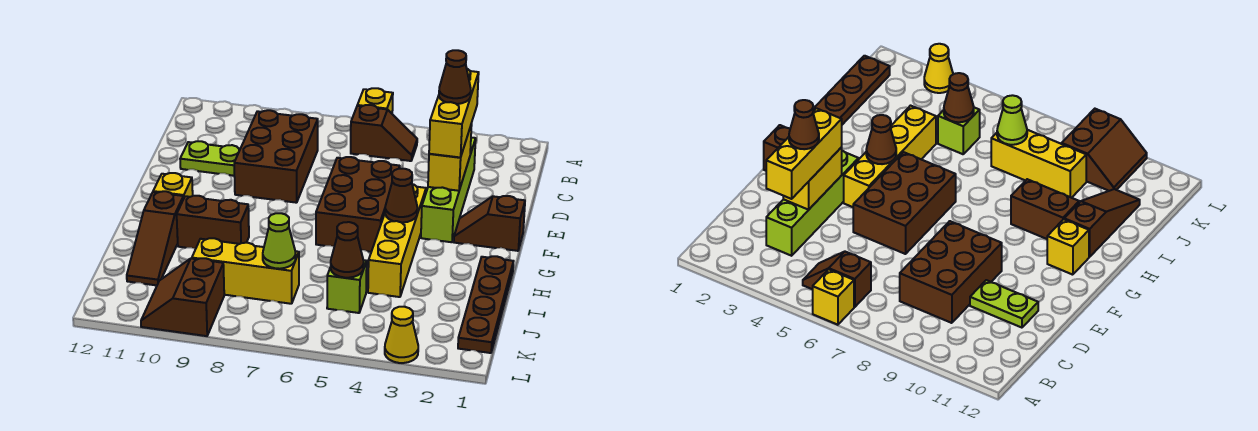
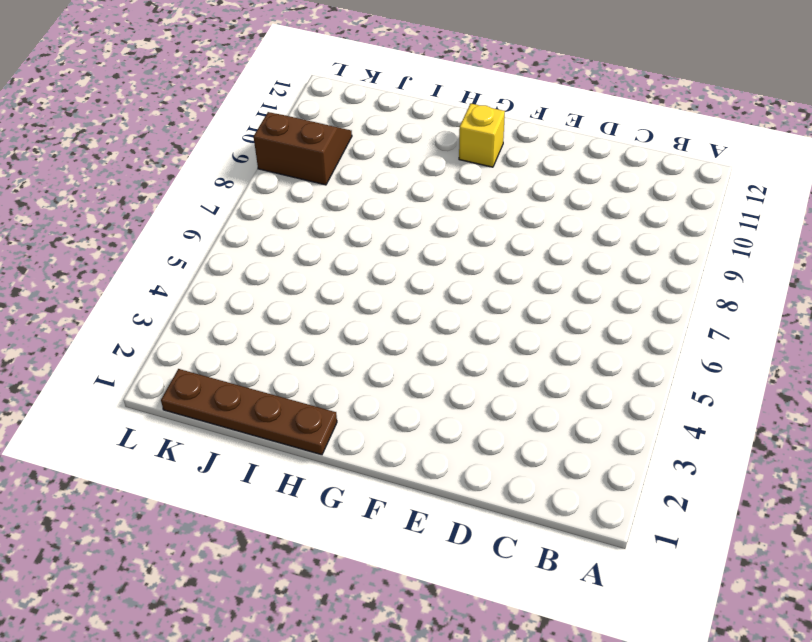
none -> yellow 1x1 brick [357,88,393,113]
none -> brown 1x2 slope [351,105,417,161]
none -> lime 1x4 brick [421,138,476,242]

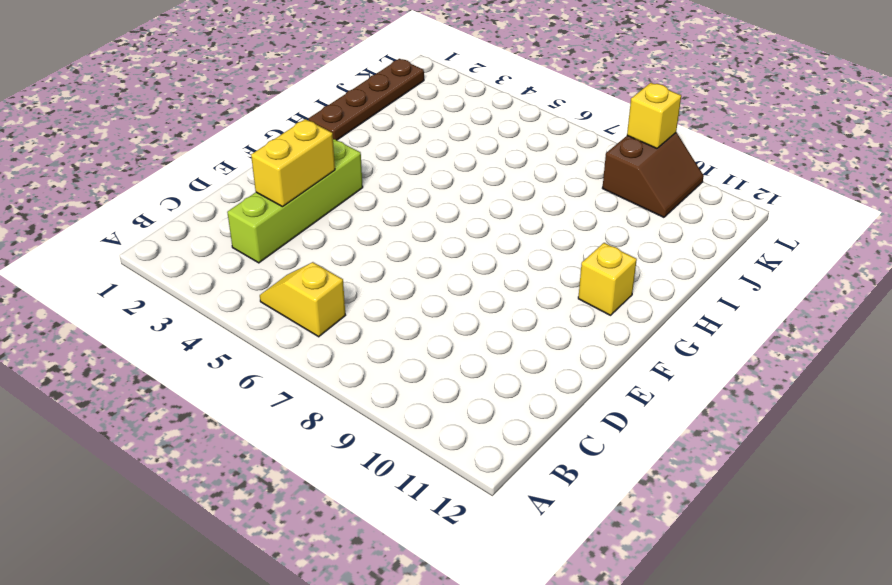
yellow 1x2 slope [260,262,345,337] -> brown 1x2 slope [351,105,417,161]
yellow 1x1 brick [627,83,681,148] -> yellow 1x1 brick moved to [357,88,393,113]
none -> brown 2x3 brick [234,110,318,203]
none -> lime 1x2 plate [180,141,240,176]
none -> brown 2x3 brick [316,157,400,252]

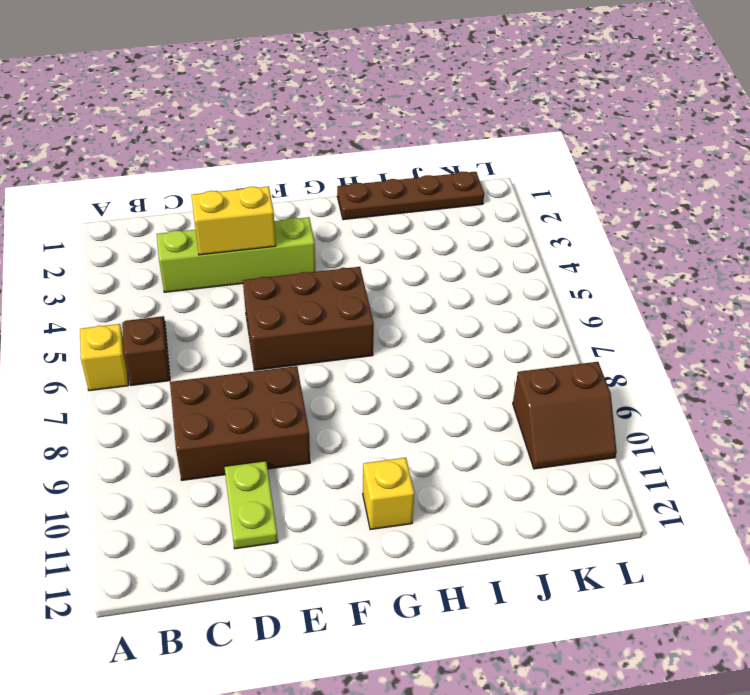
none -> brown 1x2 slope [454,196,525,251]
none -> yellow 1x4 brick [368,184,426,297]
none -> brown 1x2 brick [177,196,249,249]

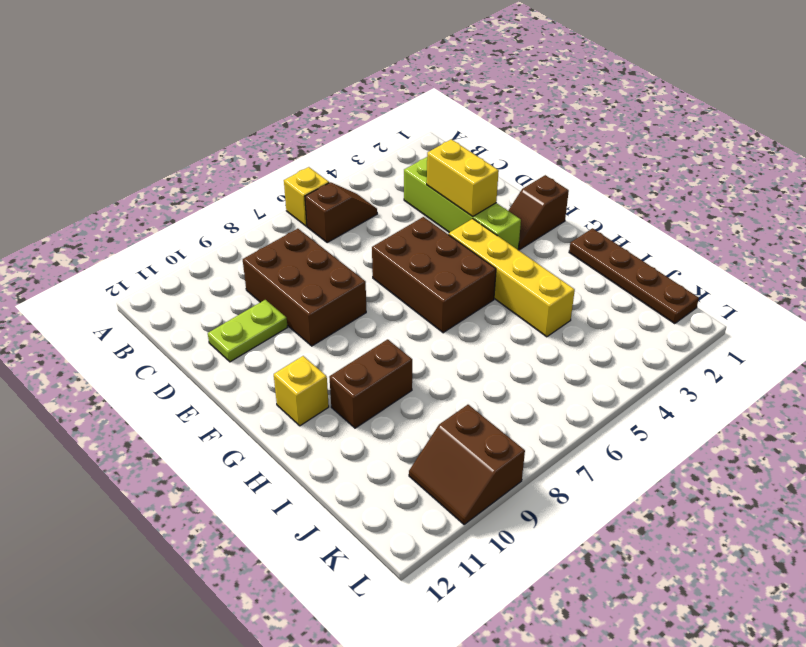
none -> brown 1x3 slope [127,191,184,285]
none -> lime 1x1 brick [327,260,367,313]
none -> yellow 1x3 brick [192,238,299,304]

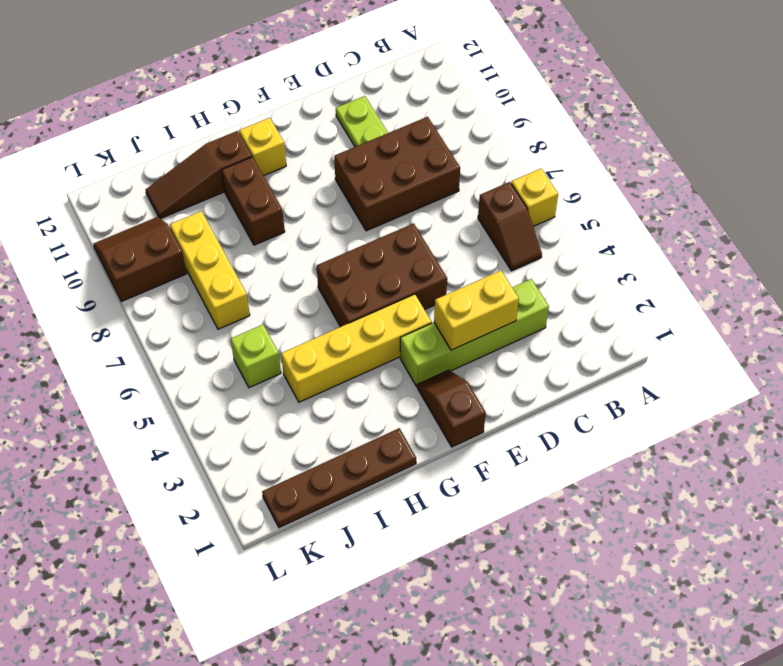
none -> yellow 1x1 cone [385,307,418,363]
none -> brown 1x1 cone [385,169,417,223]
none -> brown 1x1 cone [331,222,364,278]

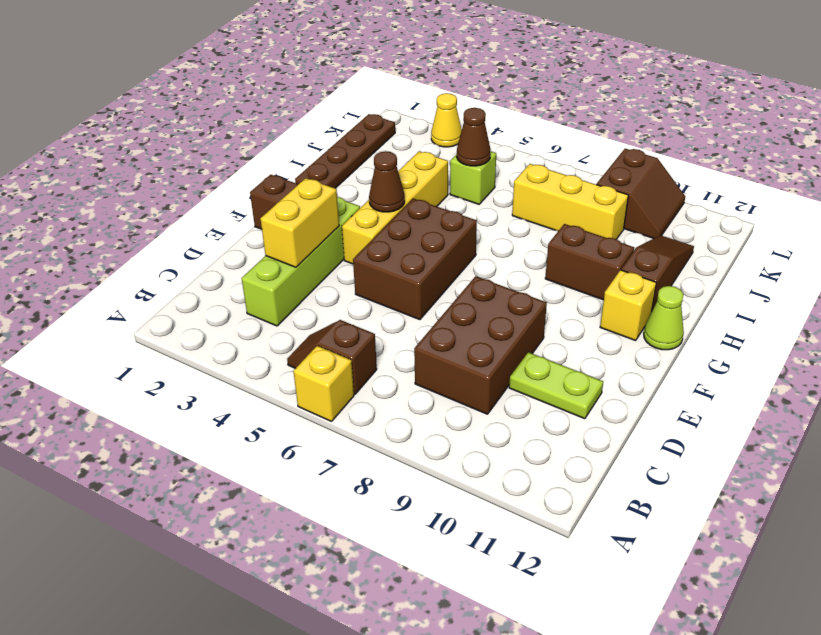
lime 1x1 cone [644,286,684,350] -> lime 1x1 cone moved to [263,213,296,269]
none -> yellow 1x3 brick [429,69,479,158]
none -> brown 1x1 cone [439,50,471,104]

